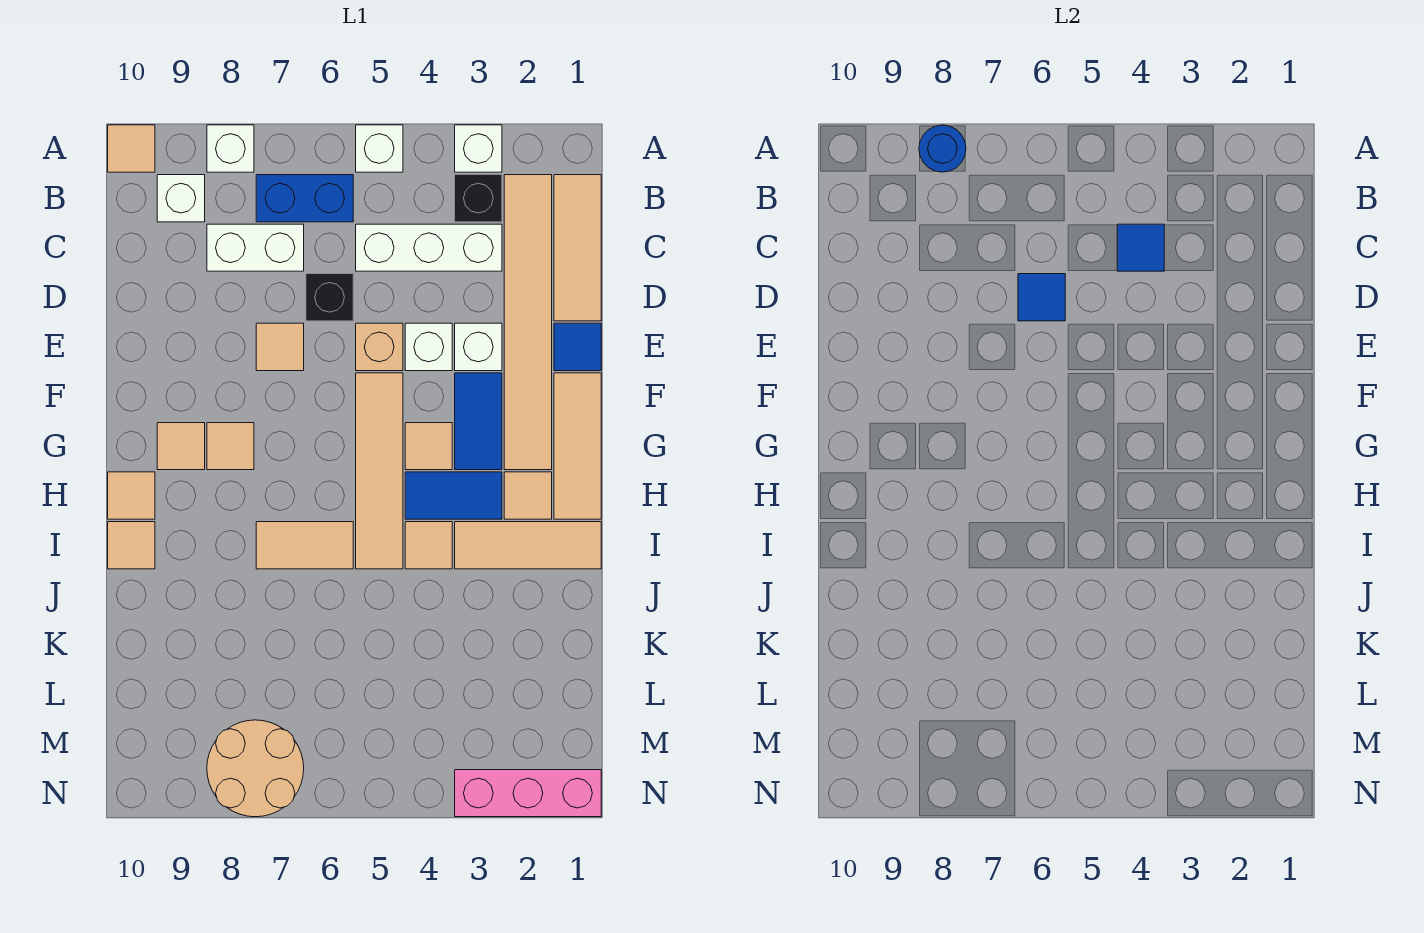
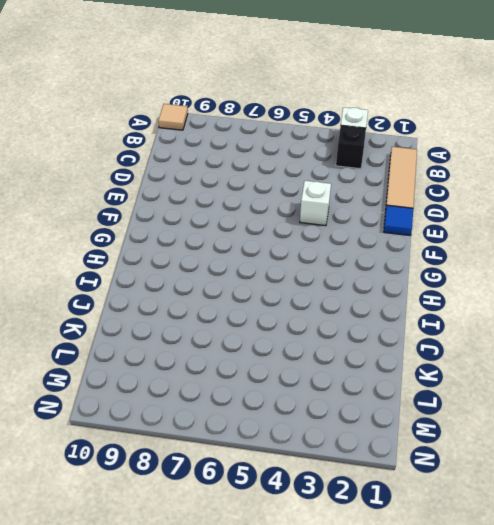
none -> white 1x1 brick [356,125,403,172]
none -> white 1x1 brick [207,125,254,172]
none -> tan 1x6 tile [504,175,552,470]
none -> blue 1x2 brick [256,175,353,222]

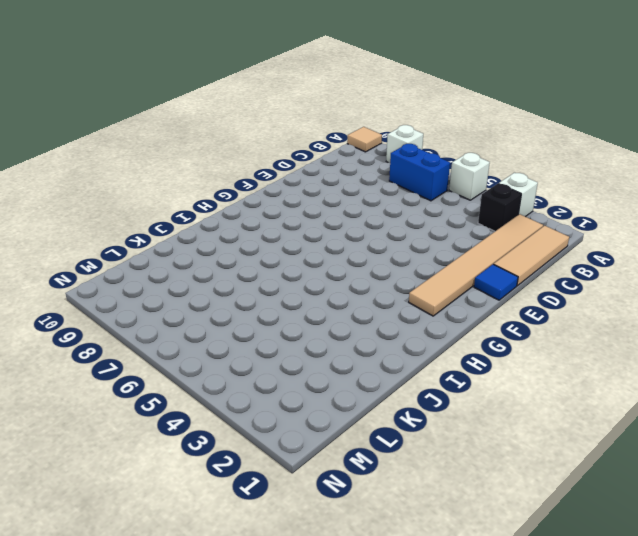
none -> white 1x1 brick [157,175,205,222]
none -> white 1x3 brick [356,224,502,271]
none -> white 1x2 brick [207,224,304,271]
none -> black 1x1 brick [306,274,353,321]

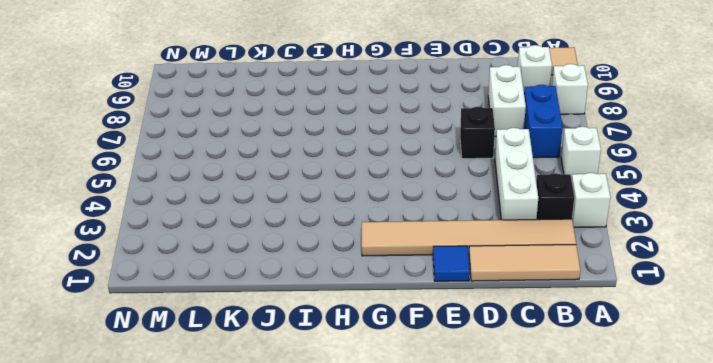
none -> white 1x1 brick [455,323,502,371]
none -> white 1x1 brick [405,323,452,371]
none -> tan 1x1 brick [356,323,403,371]
none -> tan 1x1 tile [256,323,304,371]

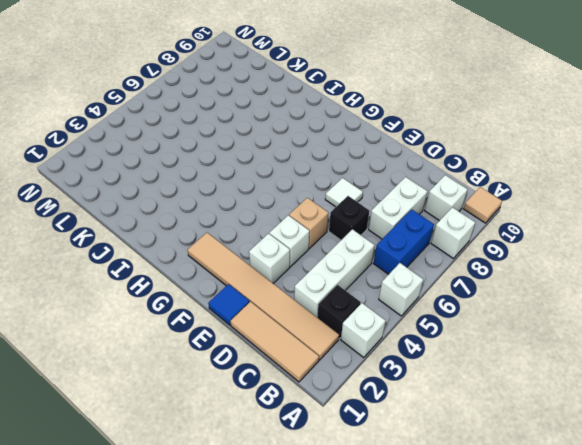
white 1x1 tile [325,178,363,207] -> tan 1x1 tile [256,323,304,371]
none -> tan 1x3 tile [554,373,601,519]
none -> blue 1x2 tile [455,373,502,470]
none -> tan 1x4 tile [356,373,403,569]
none -> tan 1x1 tile [405,423,452,470]

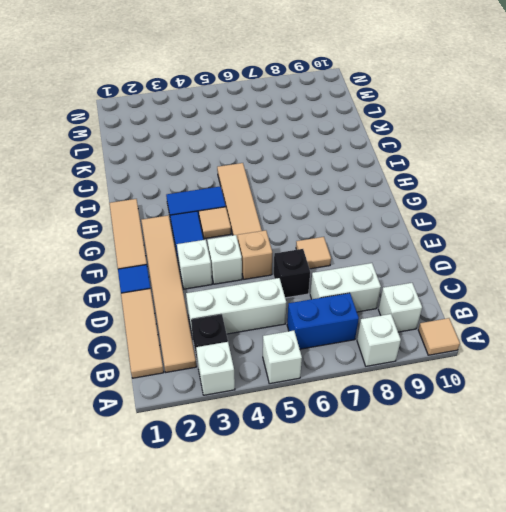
none -> tan 1x1 tile [207,423,254,470]
none -> tan 1x1 tile [157,423,205,470]
none -> tan 1x1 tile [504,472,552,519]
none -> tan 1x1 tile [108,472,155,519]

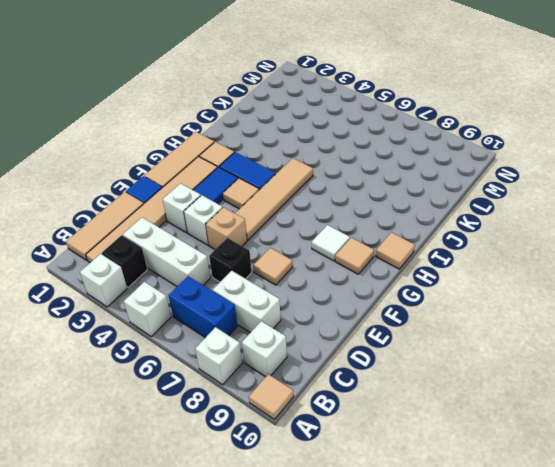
white 1x1 tile [312,225,350,261] -> tan 1x1 tile [207,423,254,470]
none -> tan 1x3 tile [455,522,601,569]
none -> tan 1x1 tile [405,522,452,569]
none -> tan 1x2 tile [256,522,353,569]
none -> tan 1x1 tile [108,522,155,569]

